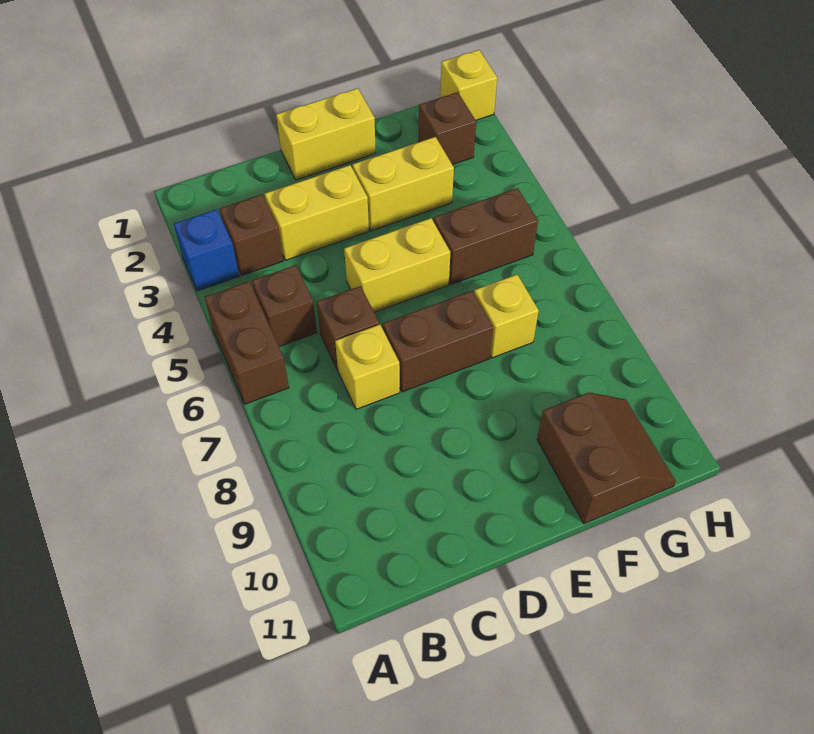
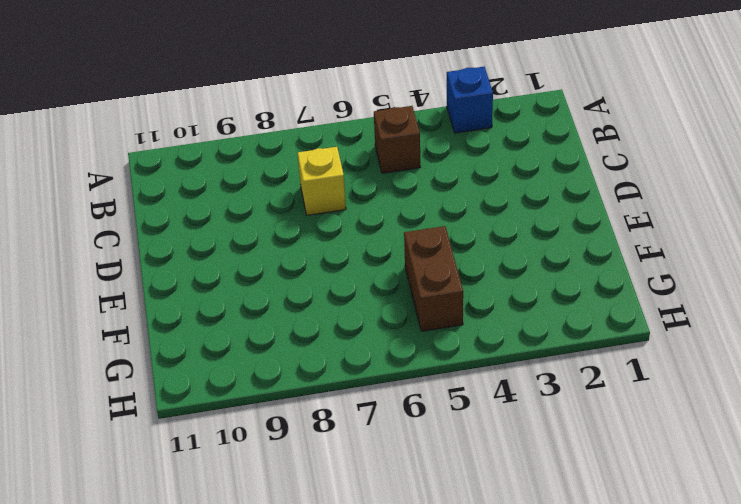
none -> brown 1x2 brick [205,281,289,404]
none -> brown 1x1 brick [220,194,283,275]
none -> yellow 1x2 brick [265,165,369,260]

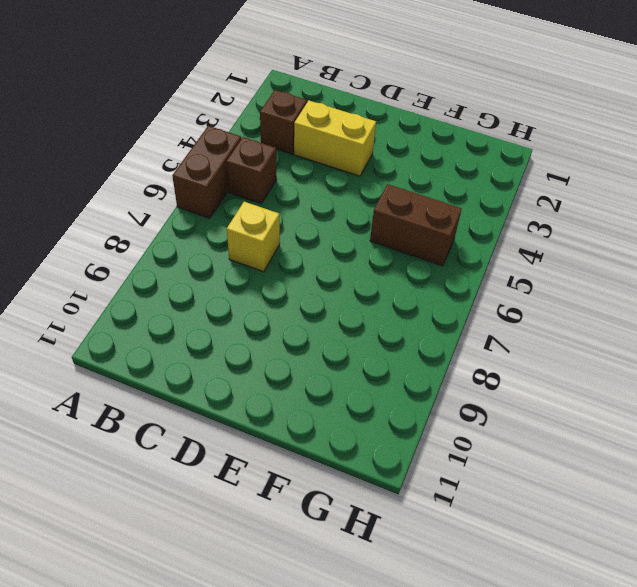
none -> blue 1x1 brick [174,209,239,291]
none -> brown 1x1 brick [317,286,379,370]
none -> yellow 1x2 brick [276,88,376,180]

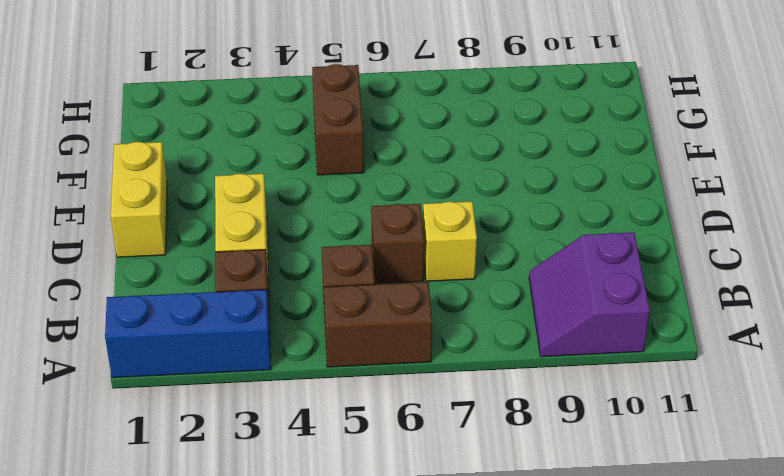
blue 1x3 brick [105,290,271,378] -> blue 1x1 brick [174,209,239,291]
purple 2x2 slope [529,232,650,357] -> none
none -> yellow 1x2 brick [344,218,450,312]
none -> brown 1x2 brick [382,291,493,392]
none -> yellow 1x2 brick [353,137,454,231]

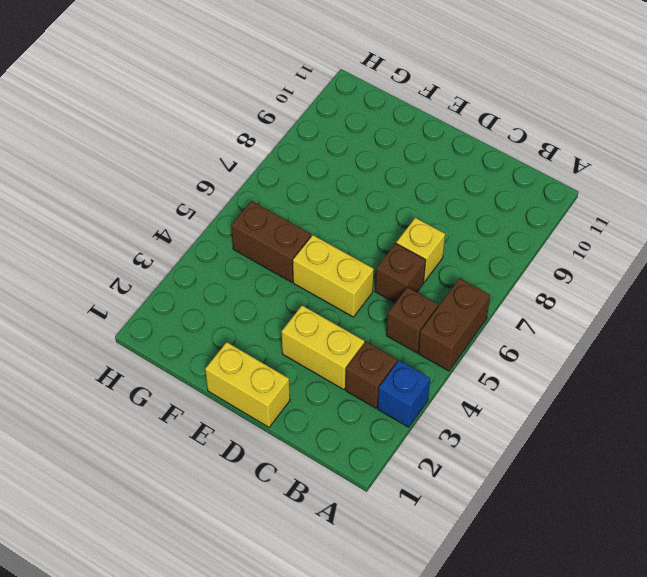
none -> brown 1x2 brick [382,291,493,392]
none -> yellow 1x2 brick [353,137,454,231]
none -> yellow 1x1 brick [474,275,539,358]

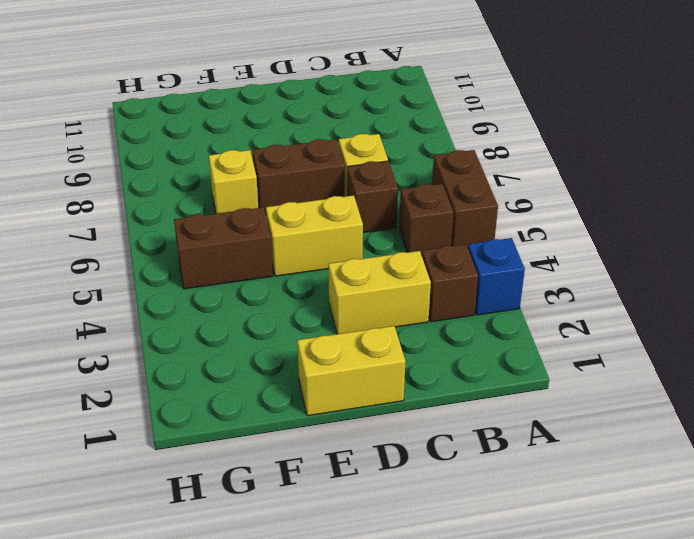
none -> yellow 1x2 brick [353,137,454,231]
none -> brown 2x2 slope [537,392,676,524]
none -> brown 1x1 brick [419,92,476,165]

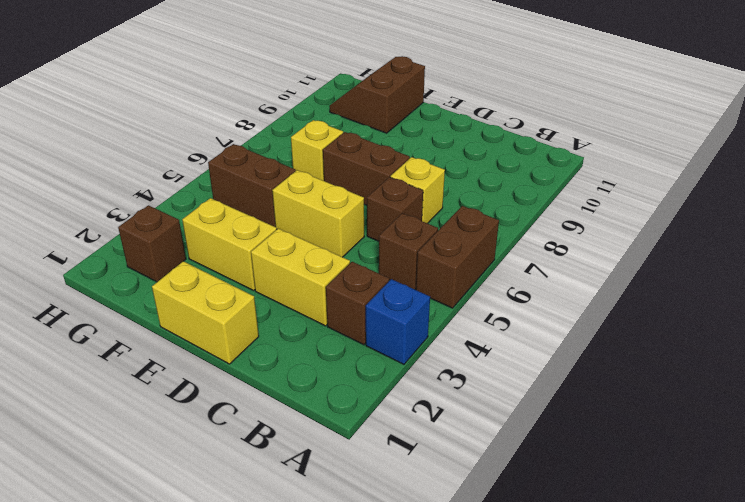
none -> yellow 1x1 brick [440,50,497,120]

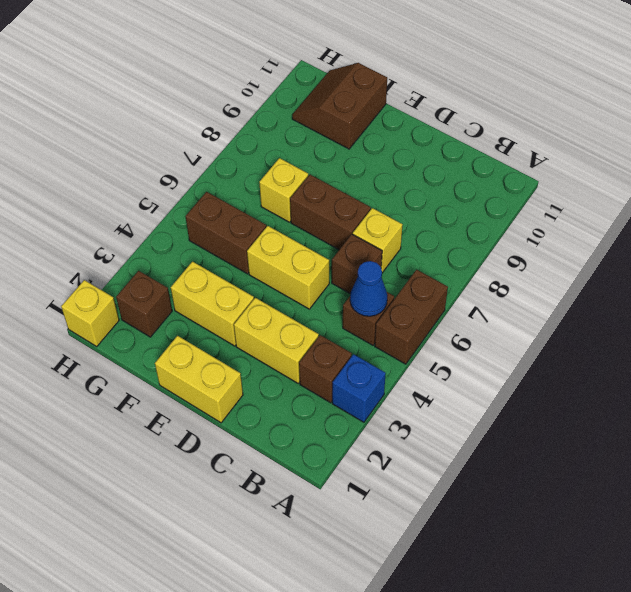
blue 1x1 cone [350,261,388,316] -> none

